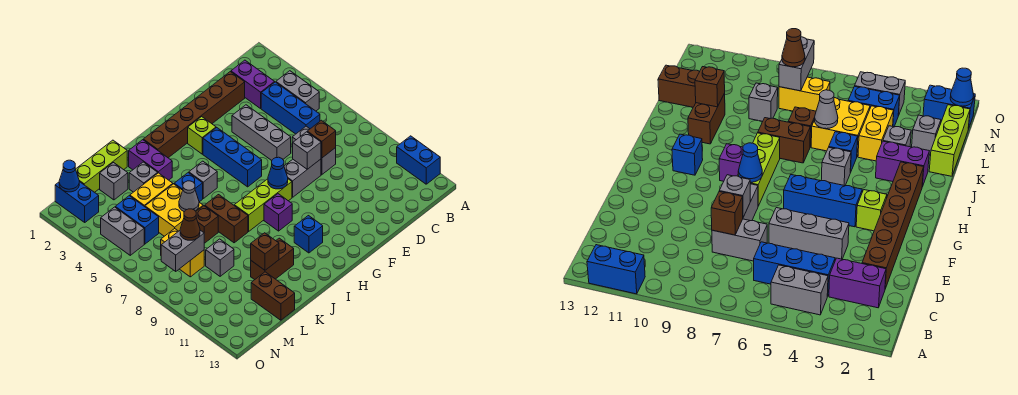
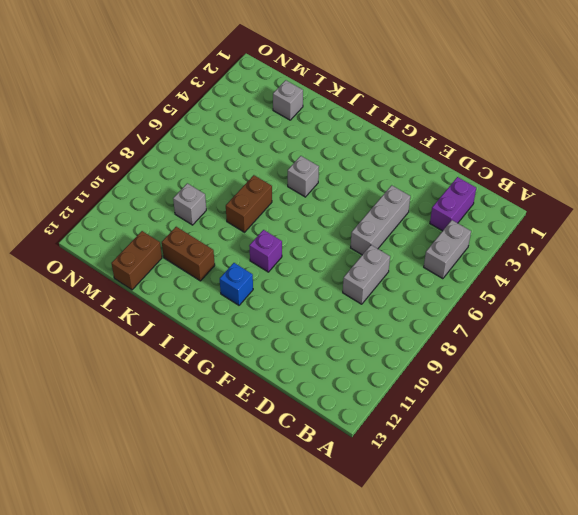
none -> blue 1x2 brick [397,136,440,184]
none -> blue 1x3 brick [261,82,320,134]
none -> brown 1x6 brick [143,72,245,158]
none -> grey 1x2 brick [284,159,321,197]

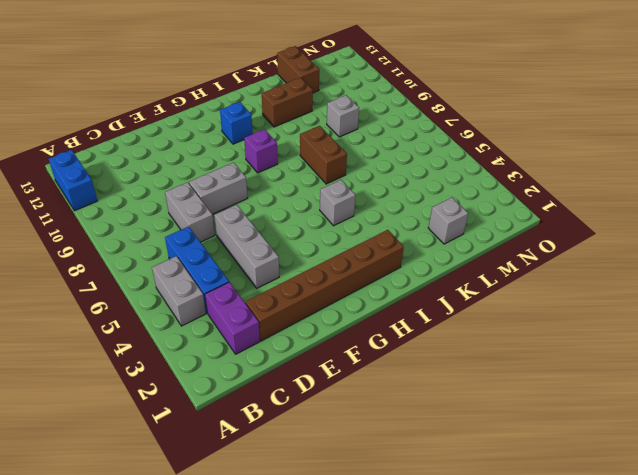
none -> lime 1x1 brick [188,117,216,154]
none -> blue 1x3 brick [203,128,262,187]
none -> lime 1x3 brick [234,179,292,231]
none -> purple 1x2 brick [129,140,172,180]

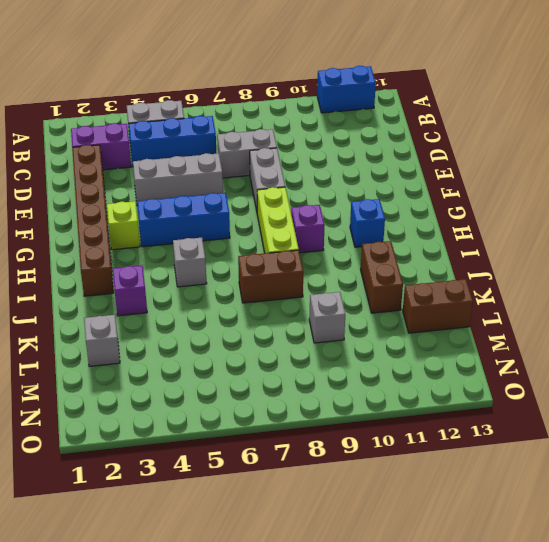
purple 1x1 brick [113,266,147,316] -> purple 1x2 brick [129,140,172,180]
none -> blue 1x1 brick [174,173,203,202]
none -> lime 1x3 brick [76,140,127,192]
none -> grey 1x1 brick [129,162,158,192]
none -> yellow 1x2 brick [130,173,173,207]

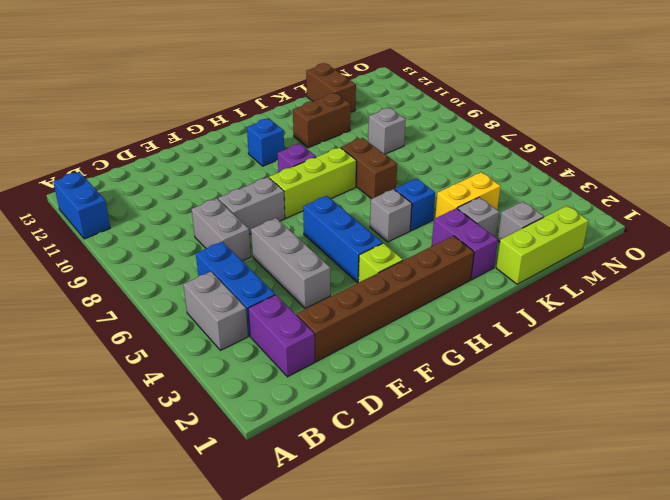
none -> yellow 2x2 brick [145,184,203,236]
none -> brown 1x1 brick [196,206,218,243]
none -> blue 1x2 brick [115,196,159,244]
none -> yellow 1x2 brick [161,229,204,277]

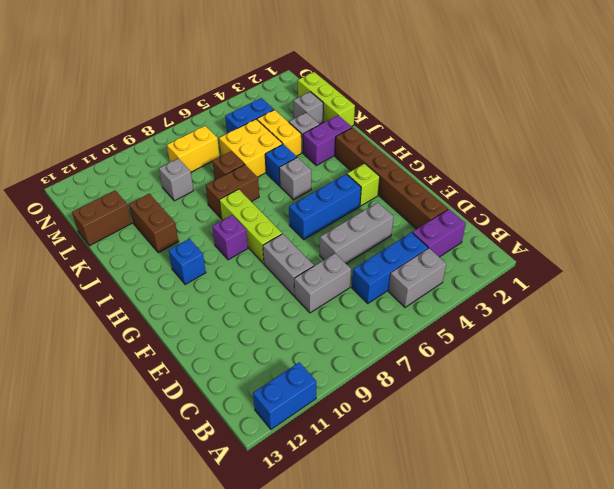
none -> blue 1x2 brick [55,182,99,222]
none -> grey 1x2 brick [101,207,144,255]
none -> brown 1x1 brick [307,120,336,158]
none -> grey 1x1 brick [293,132,321,169]

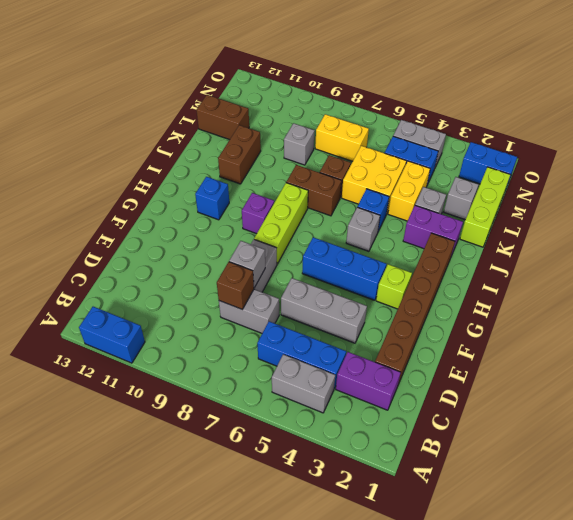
none -> blue 1x1 cone [268,157,288,189]
none -> grey 1x1 cone [179,181,199,212]
none -> brown 1x1 brick [251,233,279,270]
none -> grey 1x2 brick [161,230,204,271]

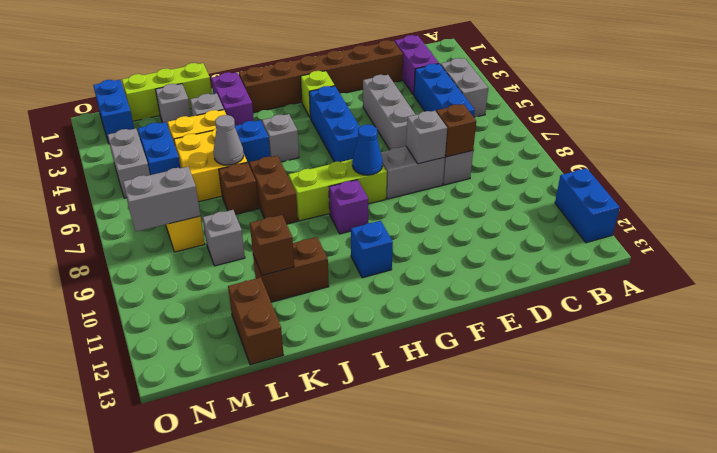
none -> blue 1x1 cone [59,160,79,192]
none -> brown 1x1 cone [180,209,200,240]

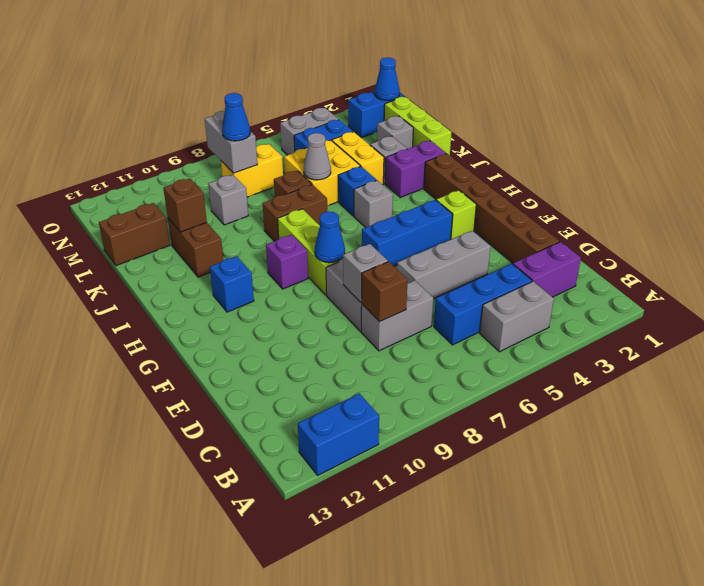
blue 1x1 cone [222,93,250,141] -> brown 1x1 cone [180,209,200,240]

